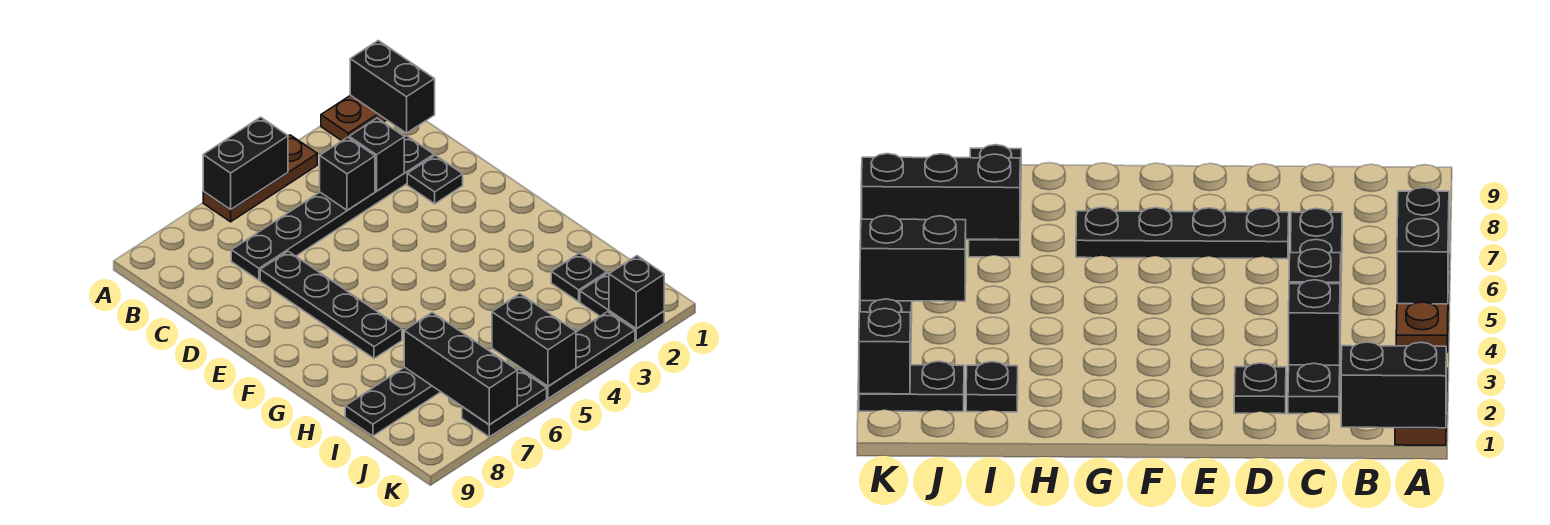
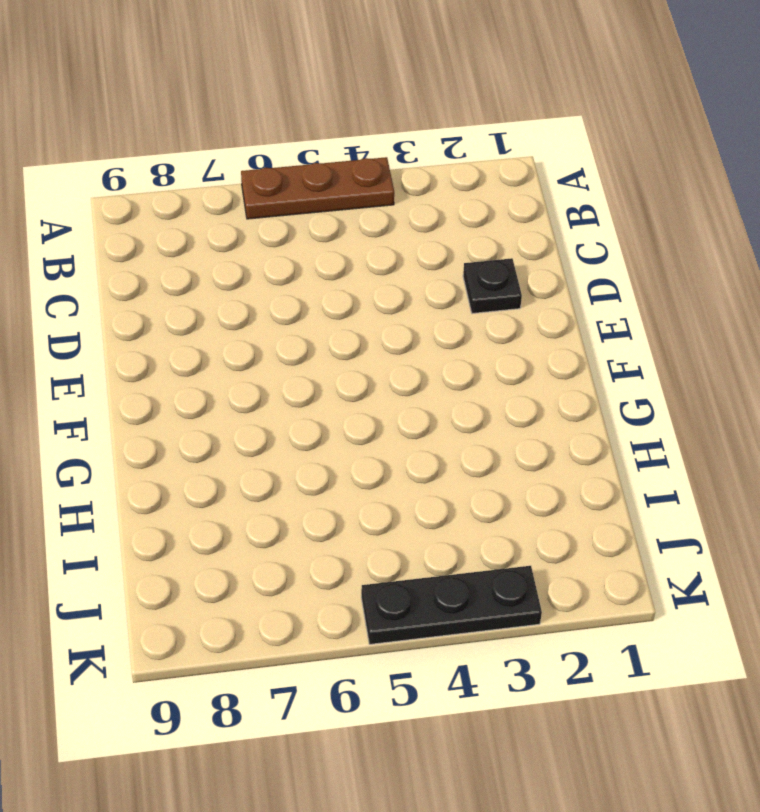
none -> brown 1x2 plate [321,95,386,141]
none -> black 1x6 plate [231,136,434,280]
none -> black 1x4 plate [260,251,402,358]

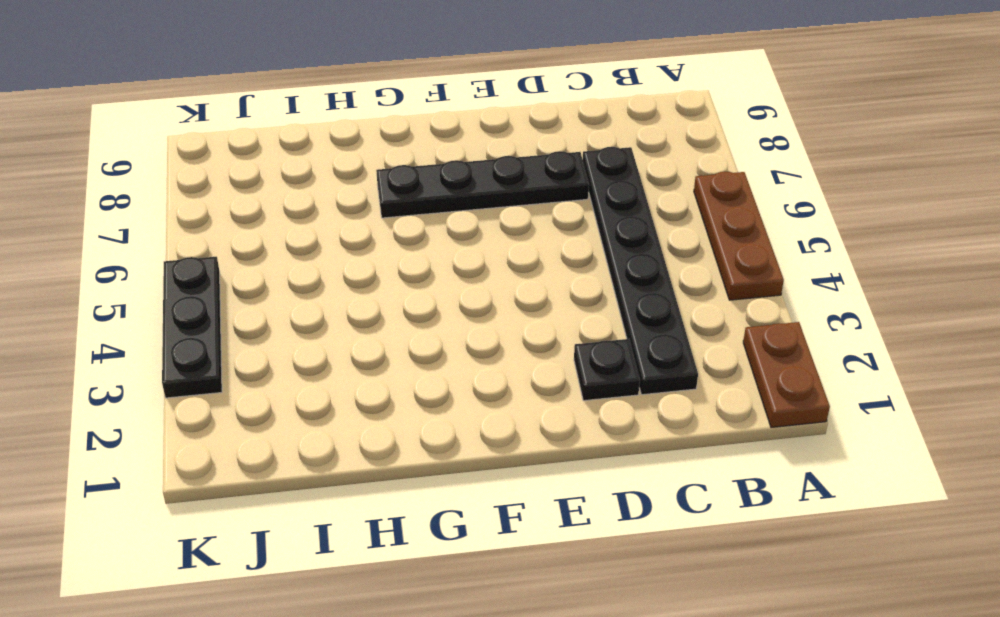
none -> black 1x1 plate [551,253,607,302]
none -> black 1x3 plate [345,367,440,436]
none -> black 1x2 plate [580,273,664,341]

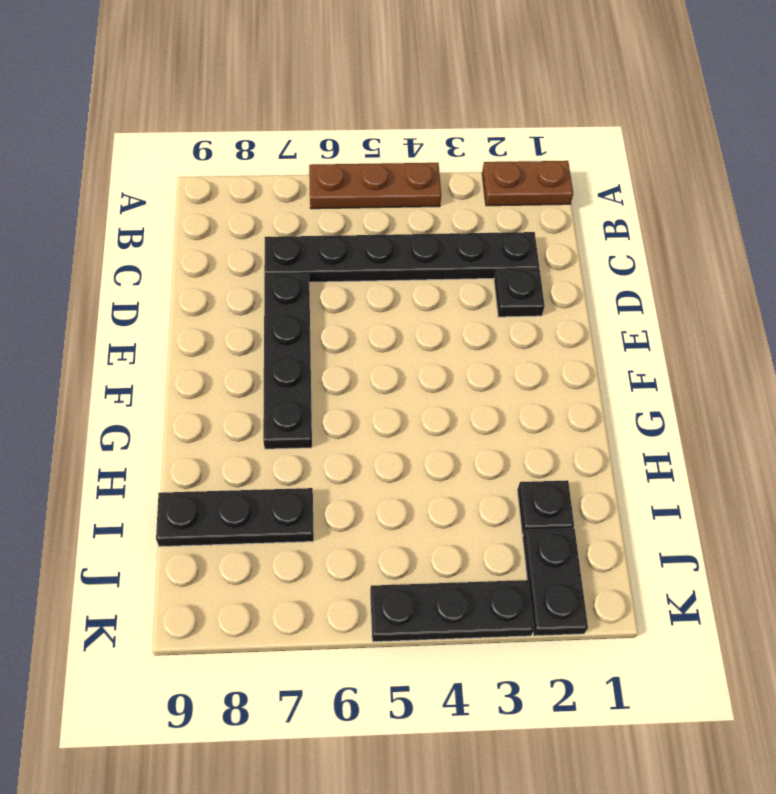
none -> black 1x2 plate [462,369,547,437]
none -> black 1x2 brick [350,41,435,133]
none -> black 1x2 brick [203,117,288,210]

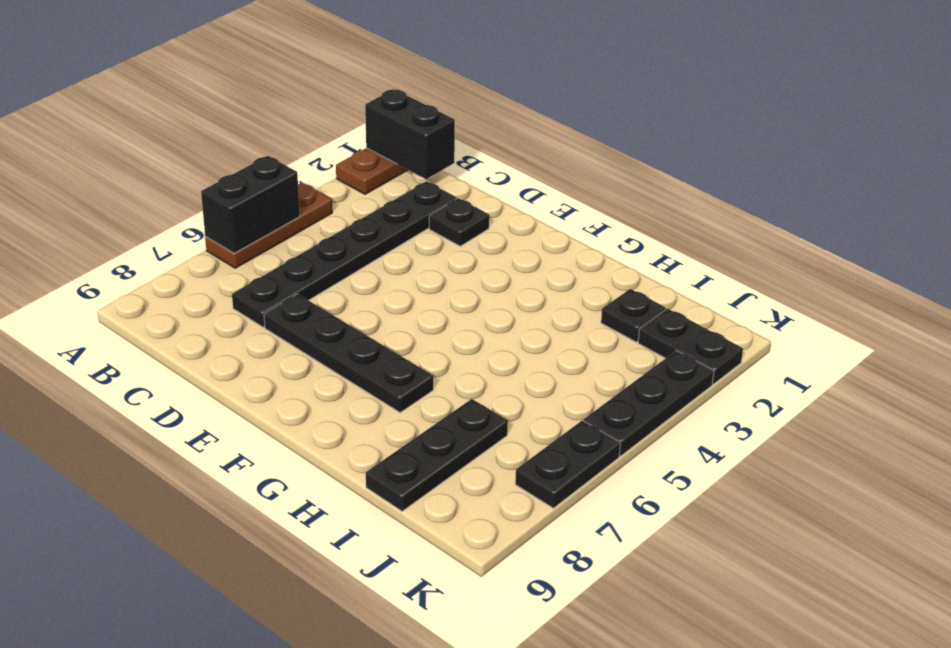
none -> black 1x1 brick [349,118,404,191]
none -> black 1x1 brick [320,137,375,210]
none -> black 1x3 brick [404,312,517,425]

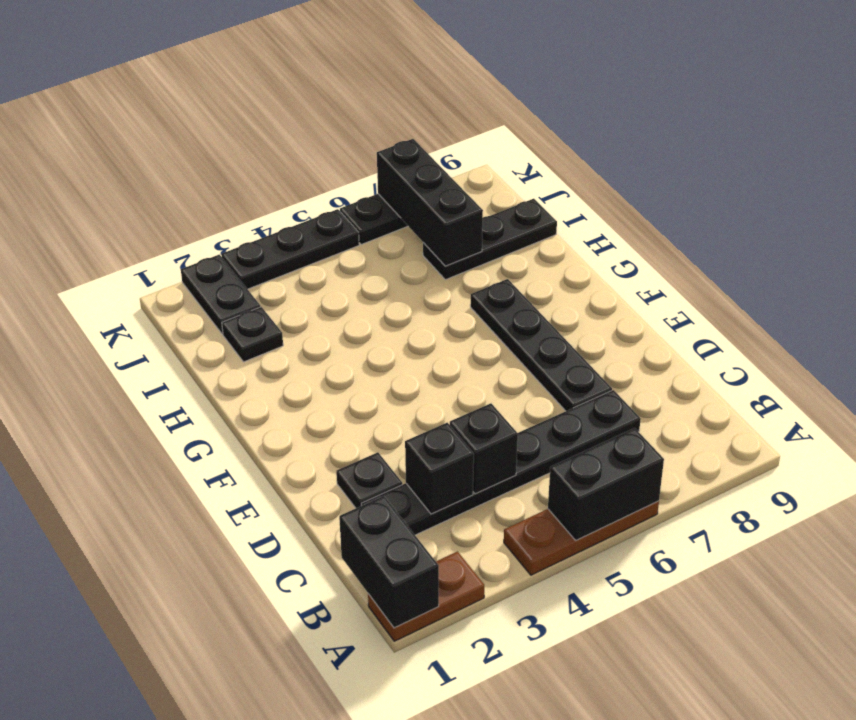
none -> black 1x2 brick [492,294,576,386]
none -> black 1x1 brick [609,256,664,329]

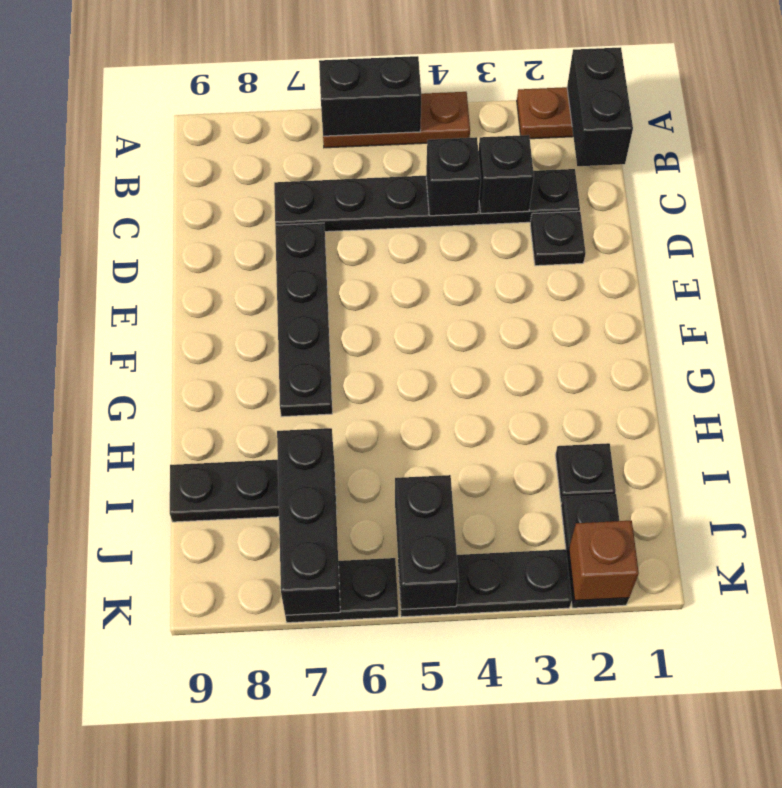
brown 1x1 brick [569,520,639,600] -> black 1x1 brick [609,256,664,329]

